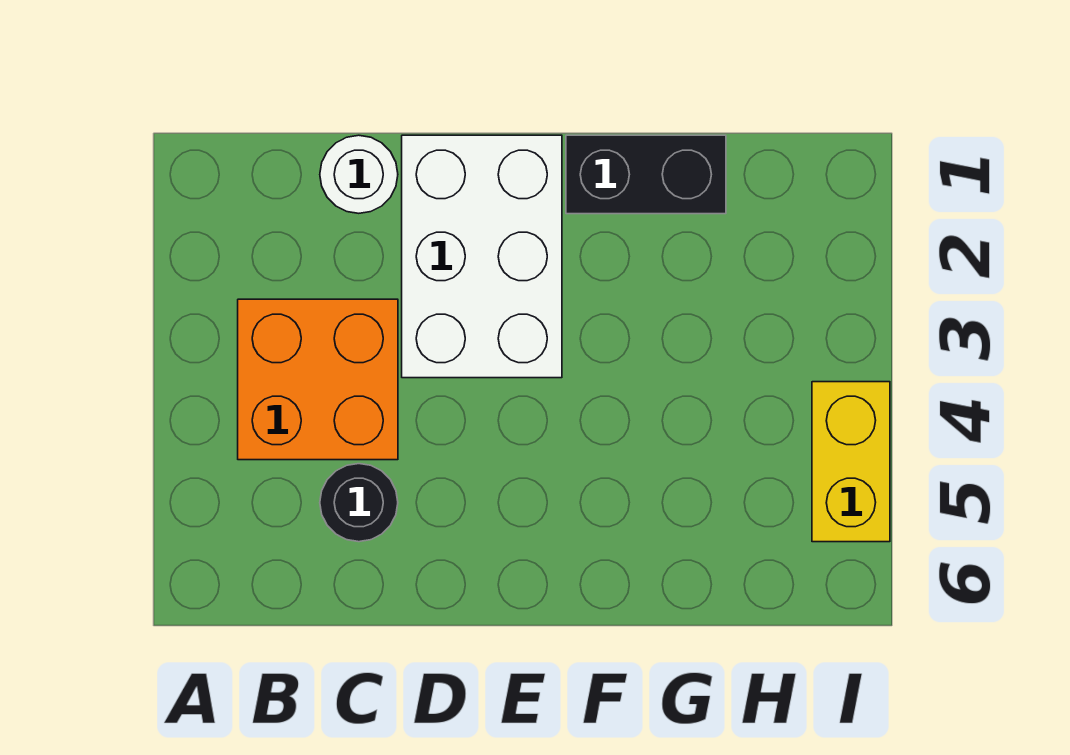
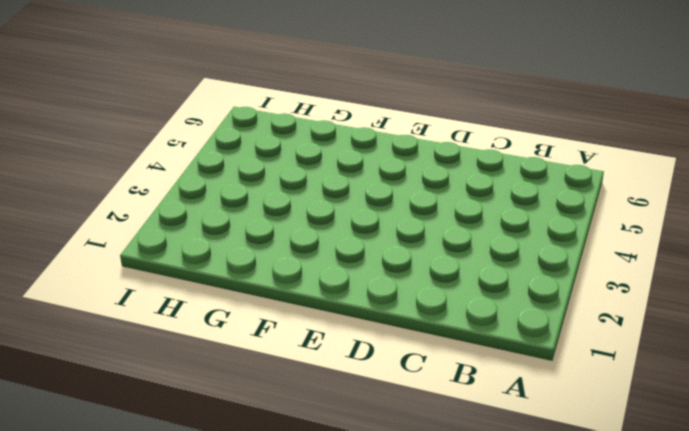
none -> orange 2x2 brick [238,299,398,460]
none -> white 1x1 round brick [320,135,398,213]

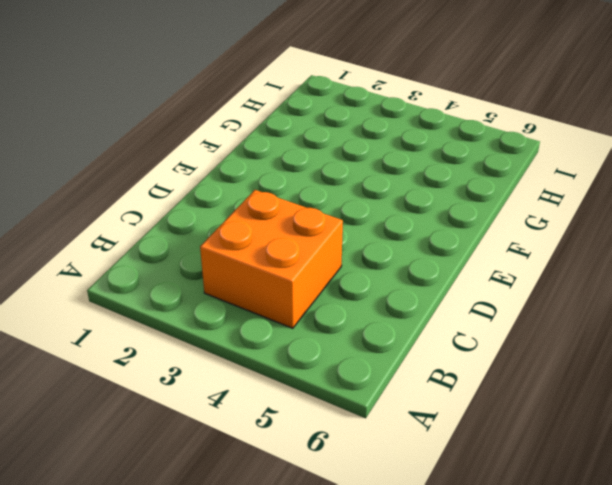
none -> white 1x1 round brick [320,135,398,213]
none -> black 1x1 round brick [320,464,398,542]

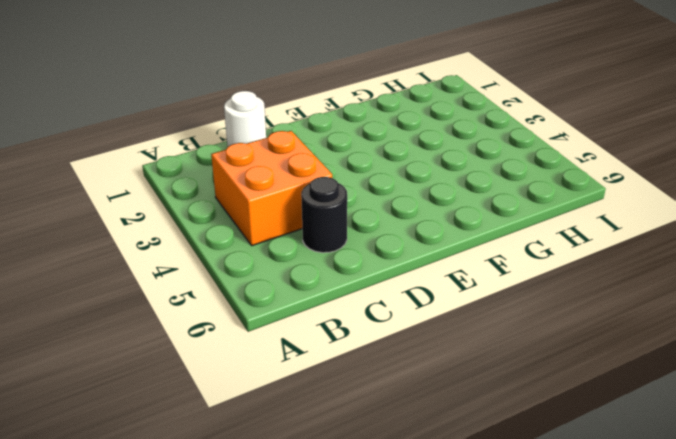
none -> white 2x3 brick [402,135,562,378]
none -> black 1x2 brick [566,135,726,214]

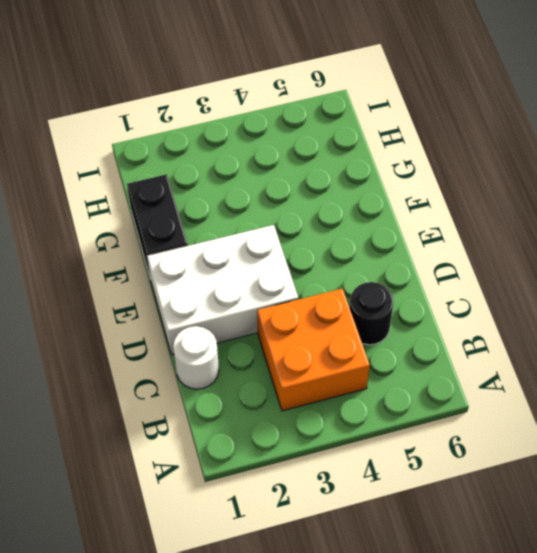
none -> yellow 1x2 brick [812,382,890,542]

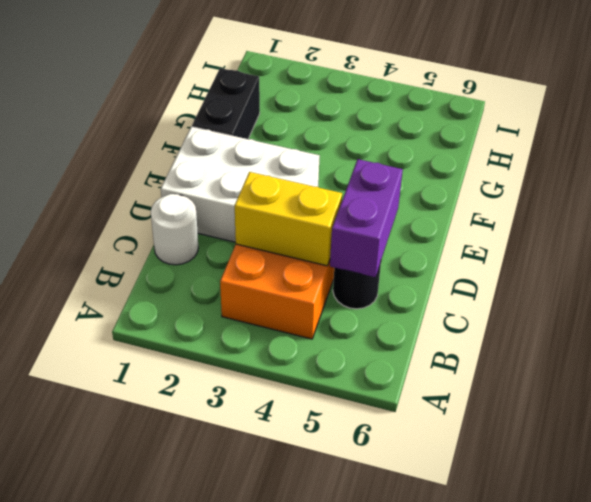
yellow 1x2 brick [235,172,342,266] -> yellow 1x2 brick moved to [812,382,890,542]
purple 1x2 brick [330,159,403,277] -> none

